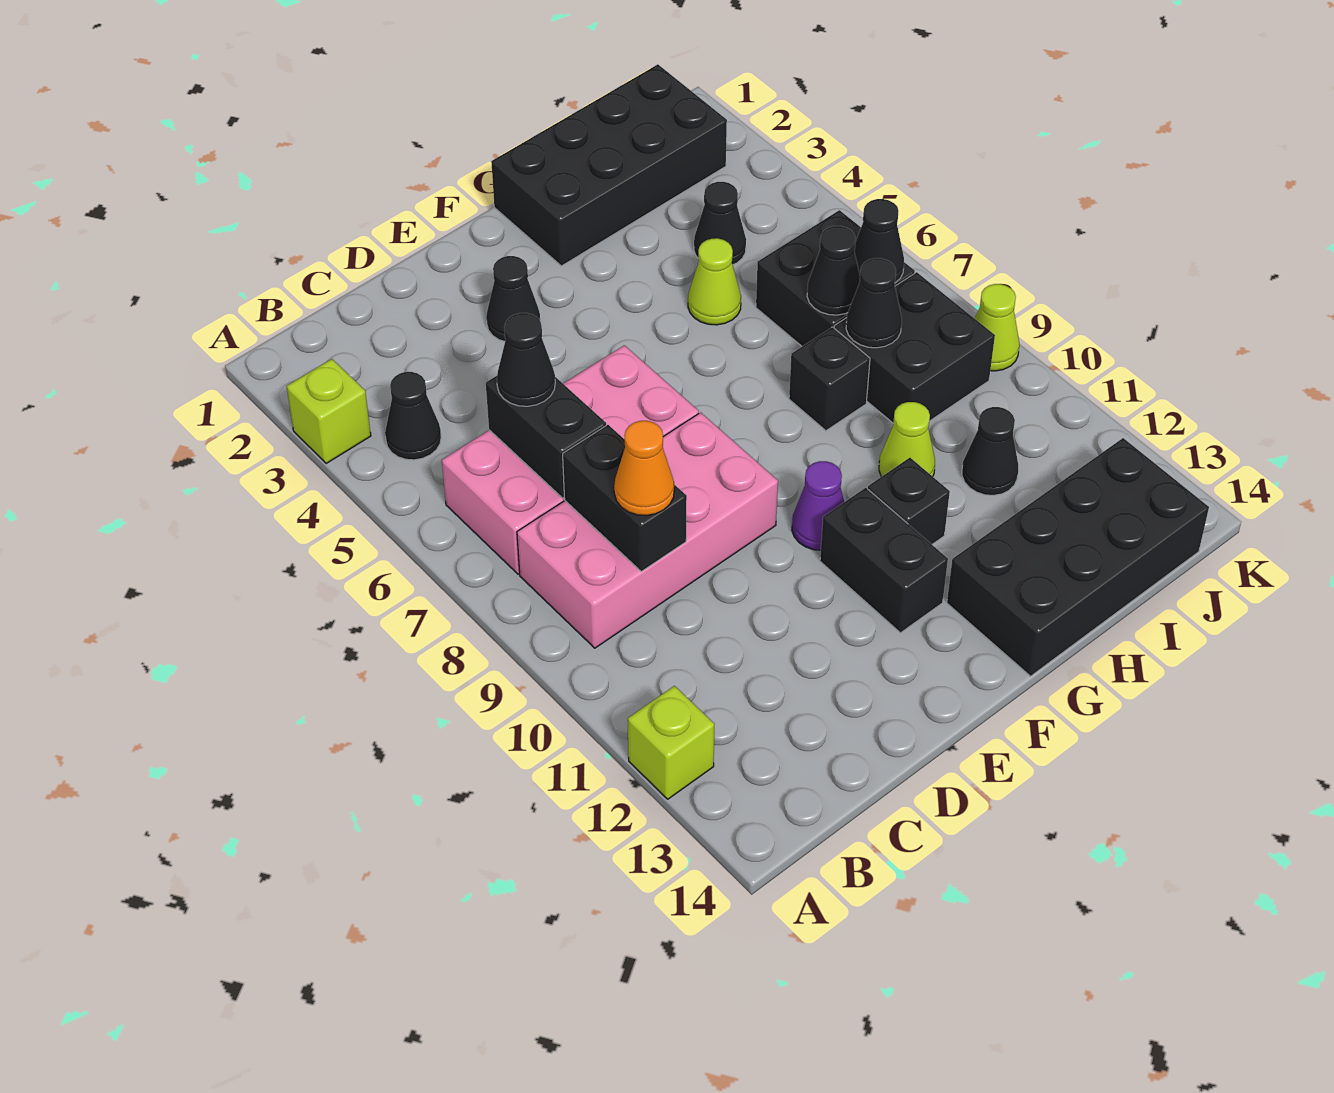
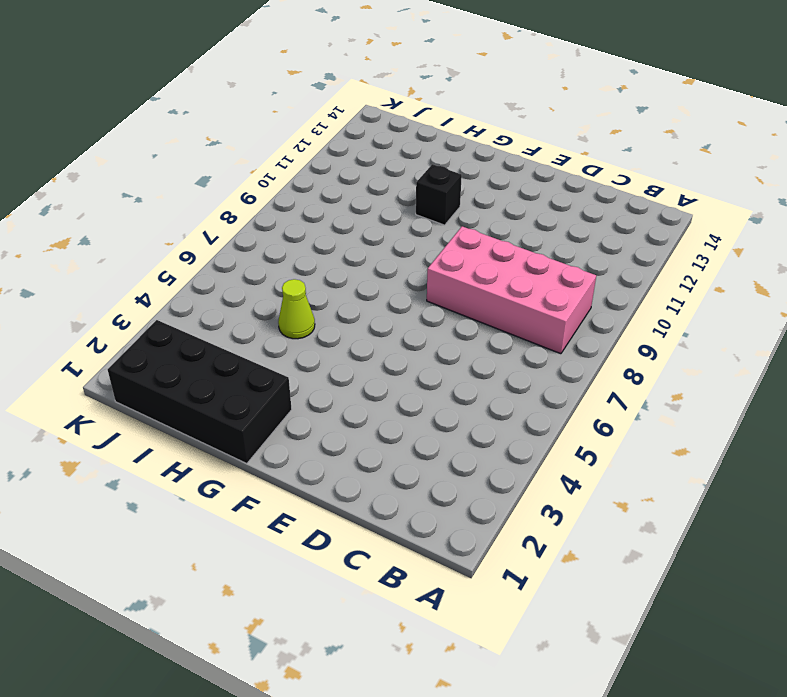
none -> lime 1x1 brick [287,359,371,463]
none -> lime 1x1 brick [628,686,714,799]
none -> black 1x1 cone [385,372,441,460]

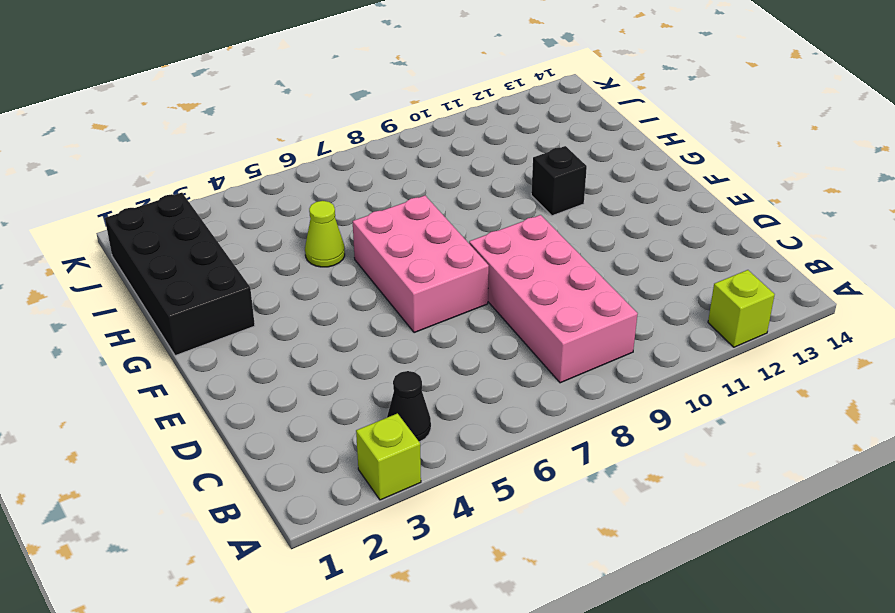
pink 2x3 brick [353,196,489,333] -> pink 2x4 brick [442,345,699,574]
none -> black 1x1 cone [486,256,540,342]
none -> purple 1x1 cone [792,461,844,550]
none -> black 1x2 brick [820,488,948,633]

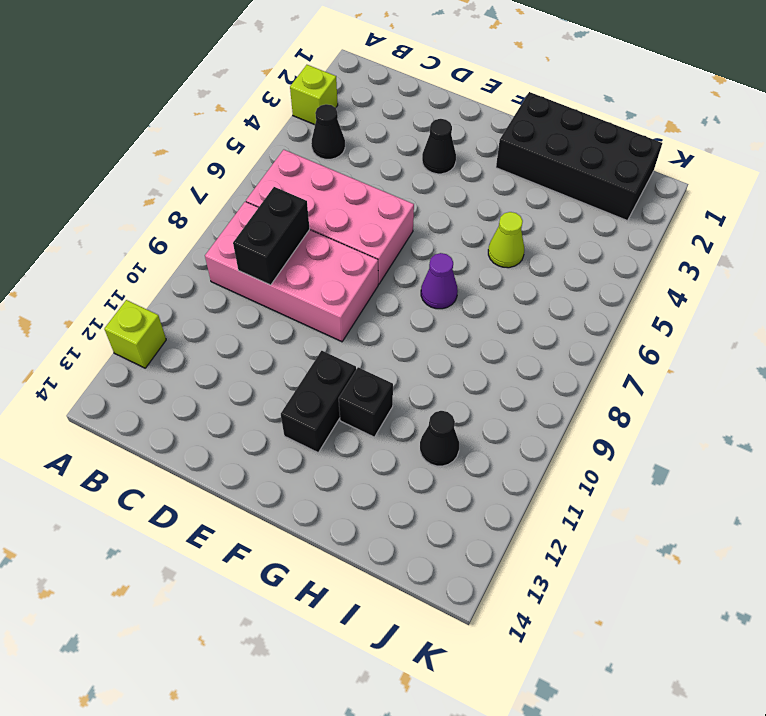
purple 1x1 cone [421,253,458,309] -> purple 1x1 cone moved to [792,461,844,550]
none -> black 2x4 brick [947,438,1209,676]
none -> black 1x1 brick [789,327,870,431]
none -> lime 1x1 cone [879,402,935,477]

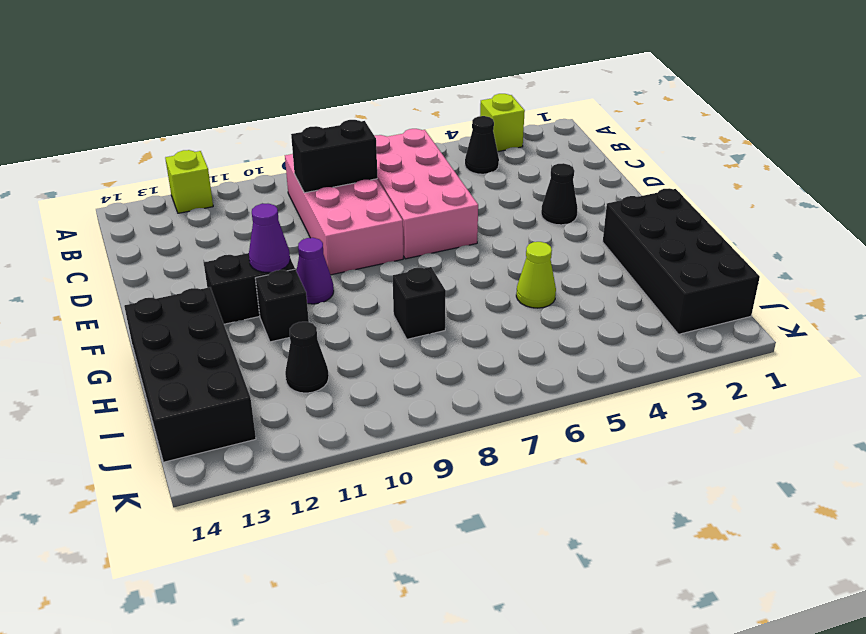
purple 1x1 cone [249,204,290,273] -> none
none -> lime 1x1 cone [879,402,935,477]
none -> black 1x1 cone [694,182,746,265]
none -> black 2x2 brick [756,210,915,346]

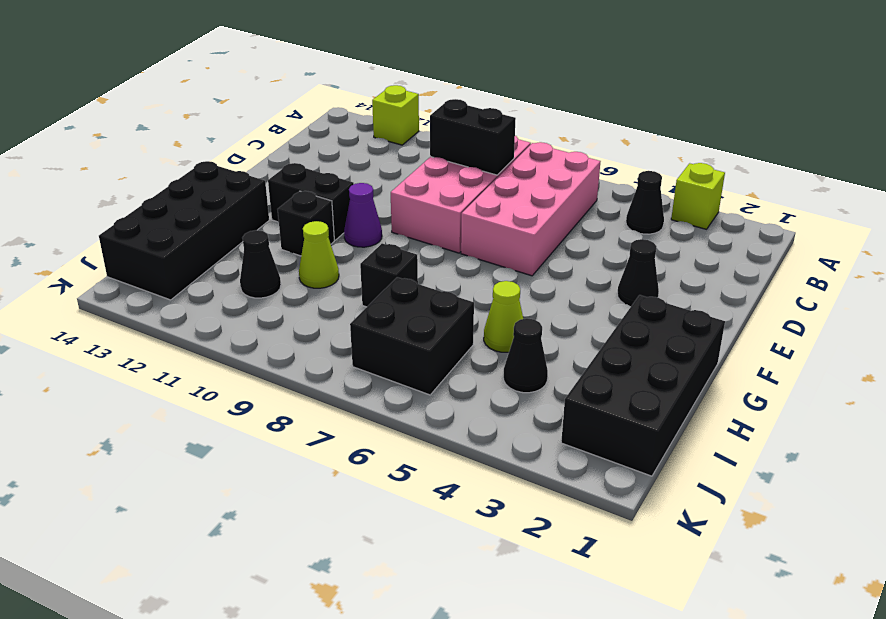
none -> black 2x2 brick [834,272,995,423]
none -> lime 1x1 cone [975,284,1019,371]
none -> black 1x2 brick [486,376,606,498]

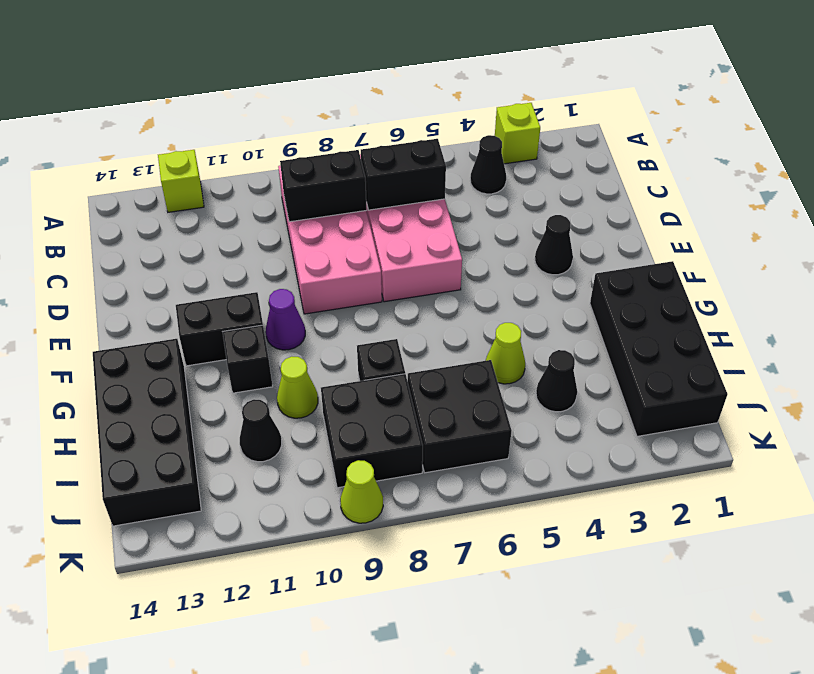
none -> black 1x1 cone [807,226,860,315]
none -> black 1x1 cone [846,258,902,348]
none -> black 1x1 cone [854,199,904,283]

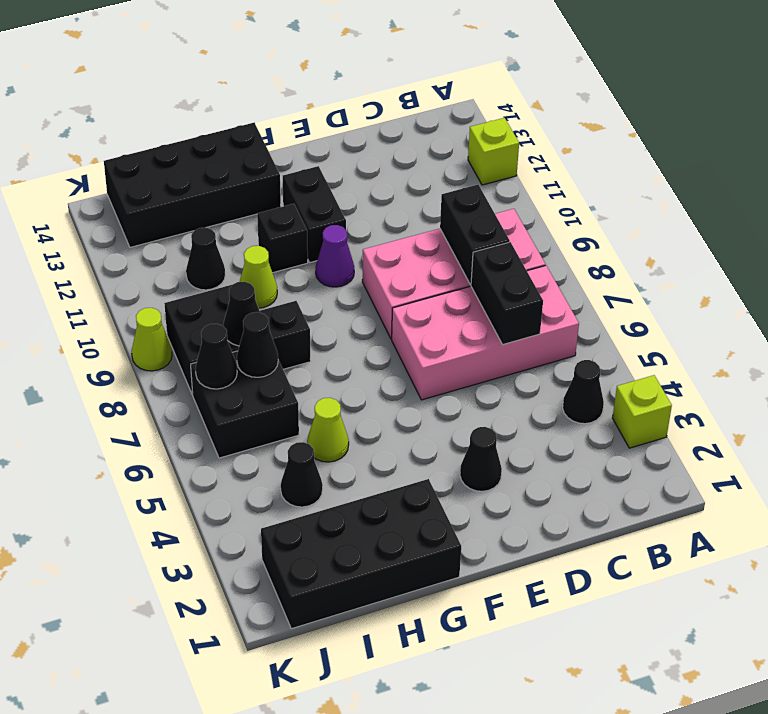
none -> black 1x1 cone [497,313,555,406]
none -> orange 1x1 cone [614,421,674,516]

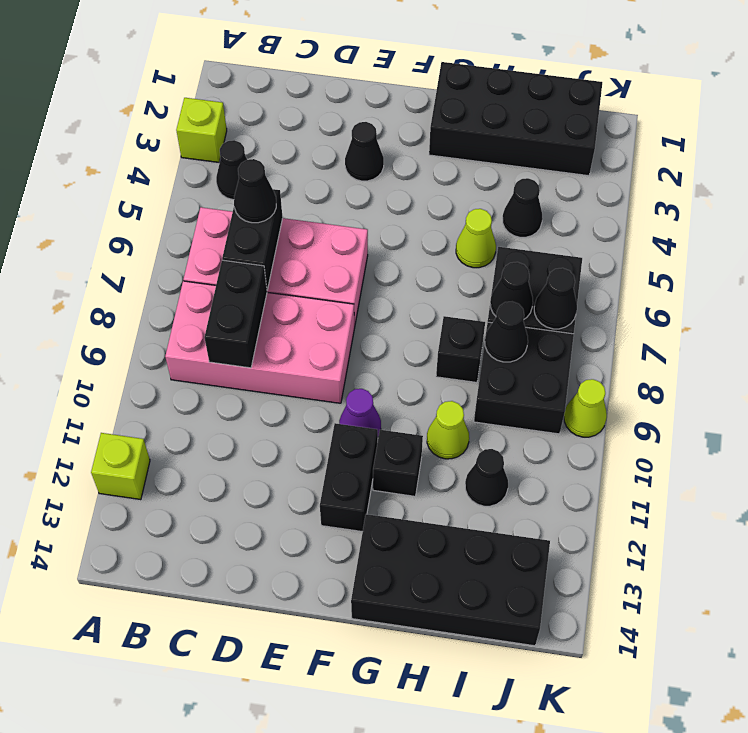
none -> orange 1x1 cone [614,421,674,516]

